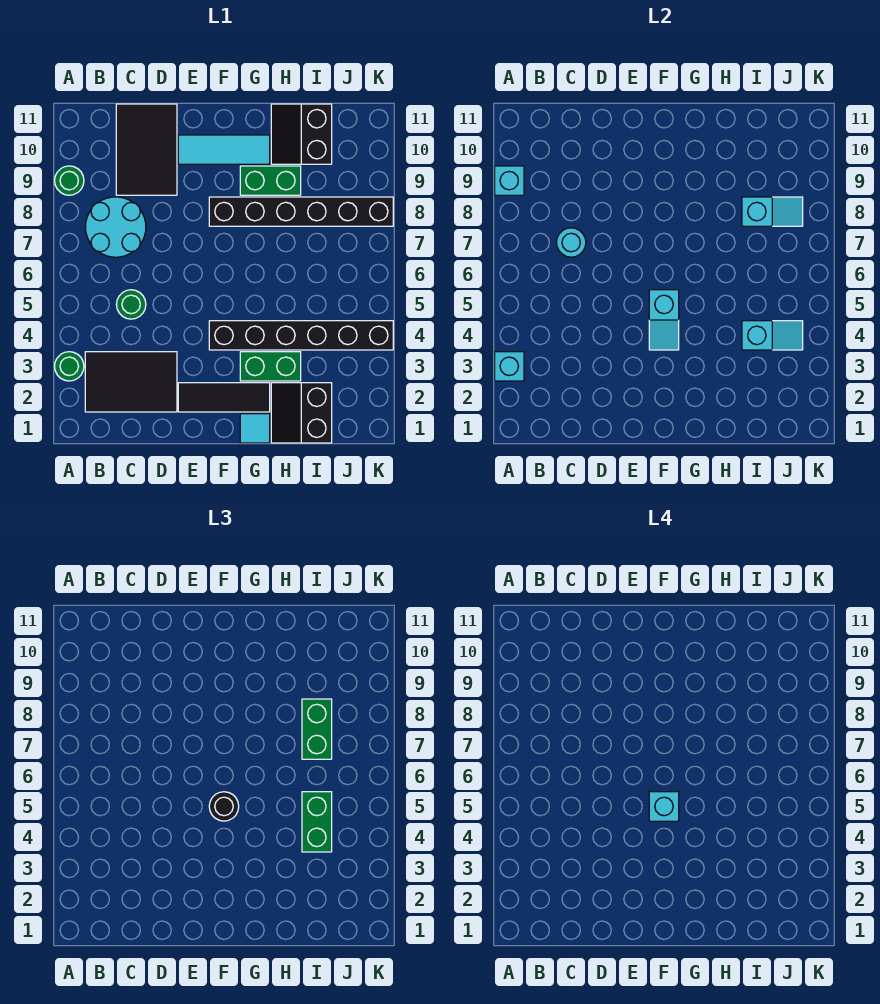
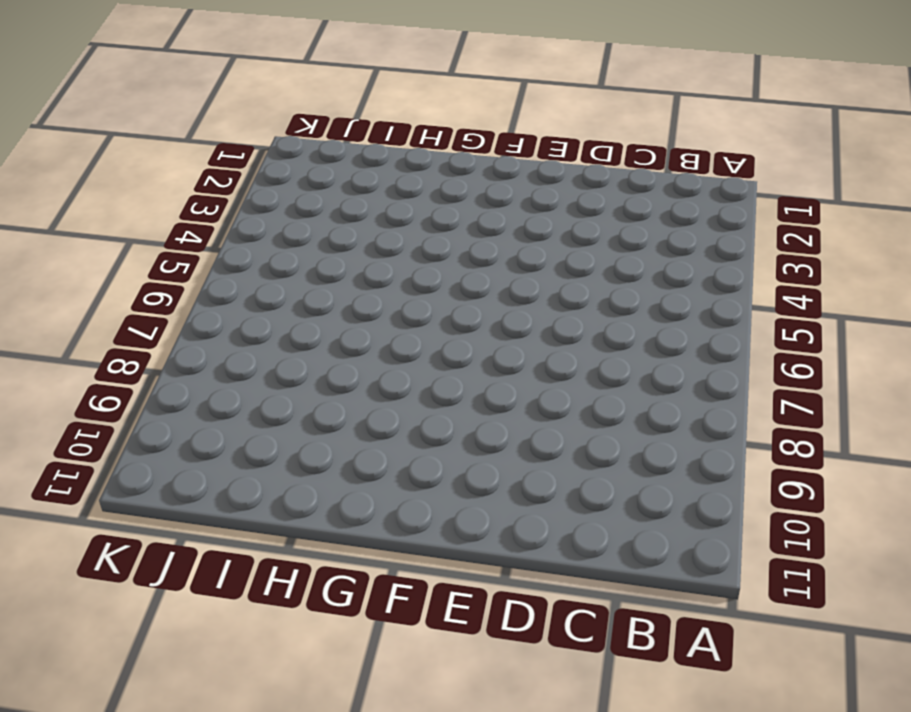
none -> green 1x1 round brick [55,352,84,381]
none -> green 1x1 round brick [55,166,84,195]
none -> black 2x3 tile [85,352,177,412]

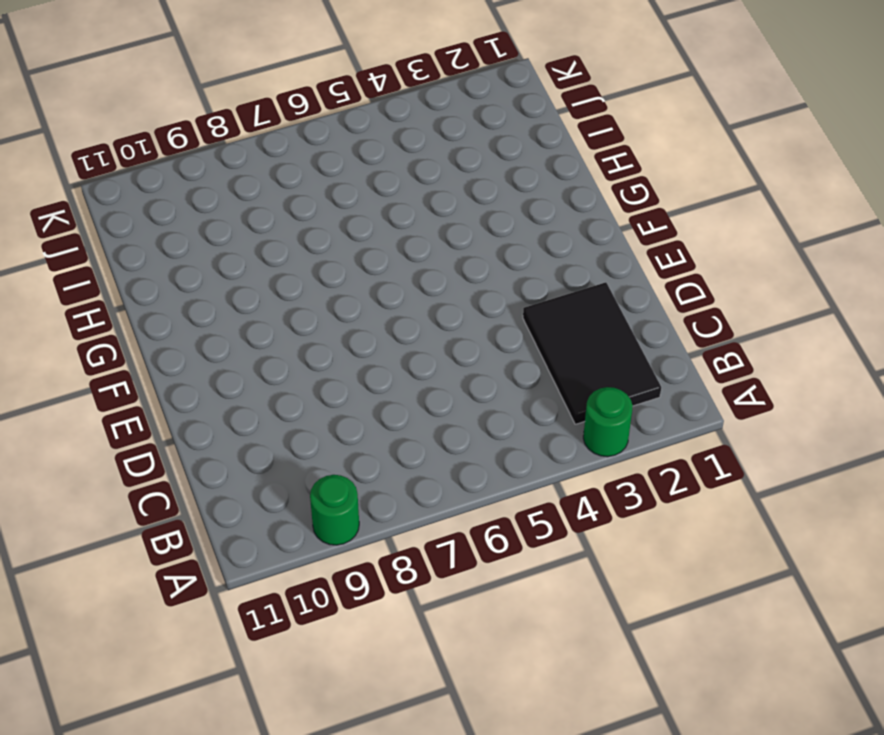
none -> cyan 2x2 round brick [86,197,146,257]
none -> green 1x1 round brick [116,290,146,319]
none -> black 2x3 tile [116,104,177,195]

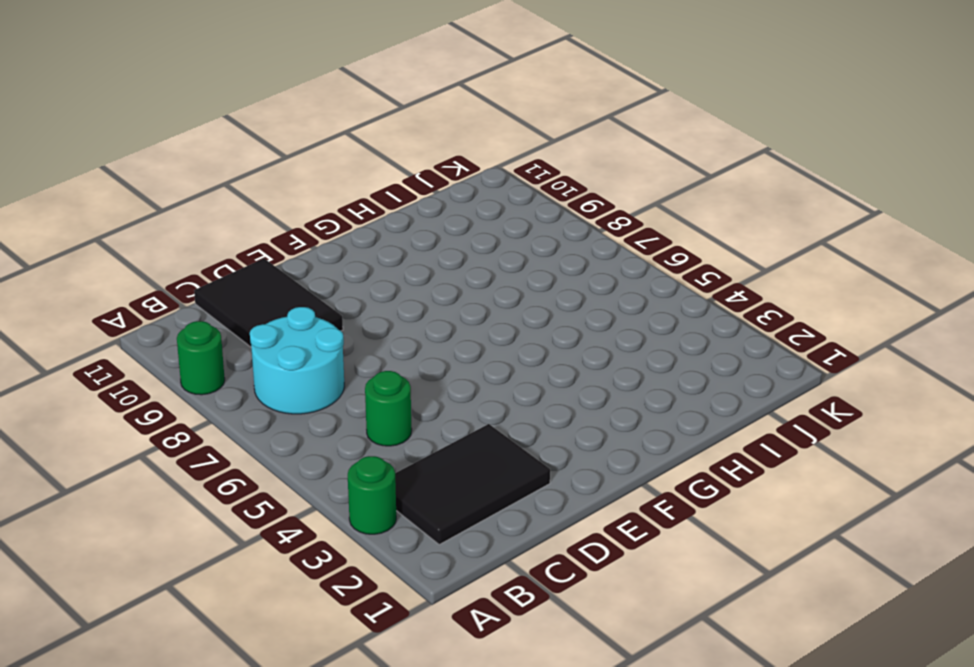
none -> black 1x3 tile [178,383,270,412]
none -> cyan 1x3 tile [178,135,270,164]
none -> black 1x6 brick [209,321,393,350]

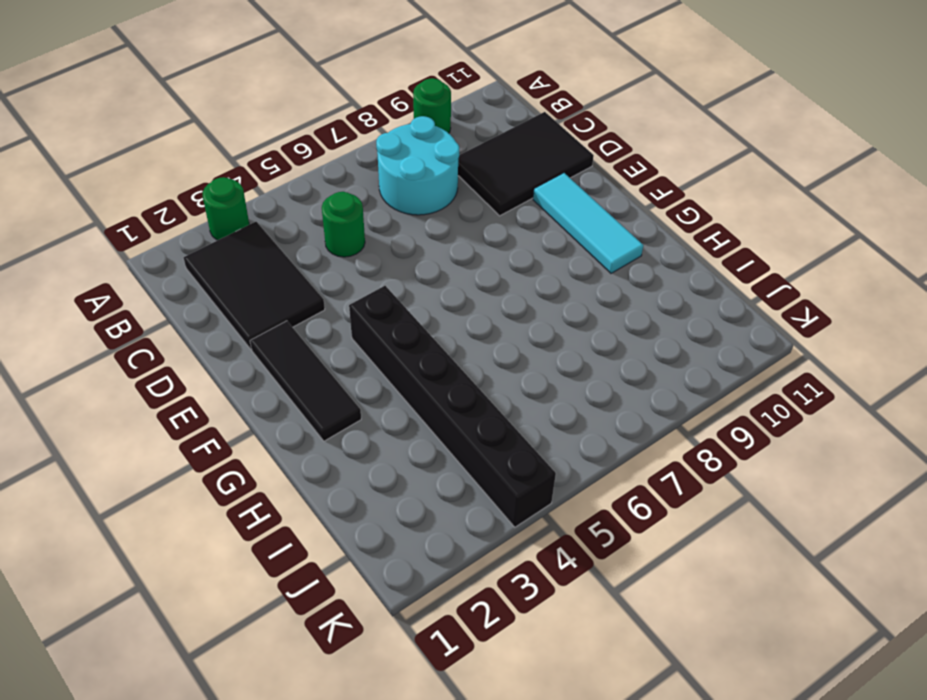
none -> black 1x6 brick [209,197,393,226]
none -> cyan 1x1 tile [240,414,270,443]
none -> green 1x2 brick [240,352,301,381]

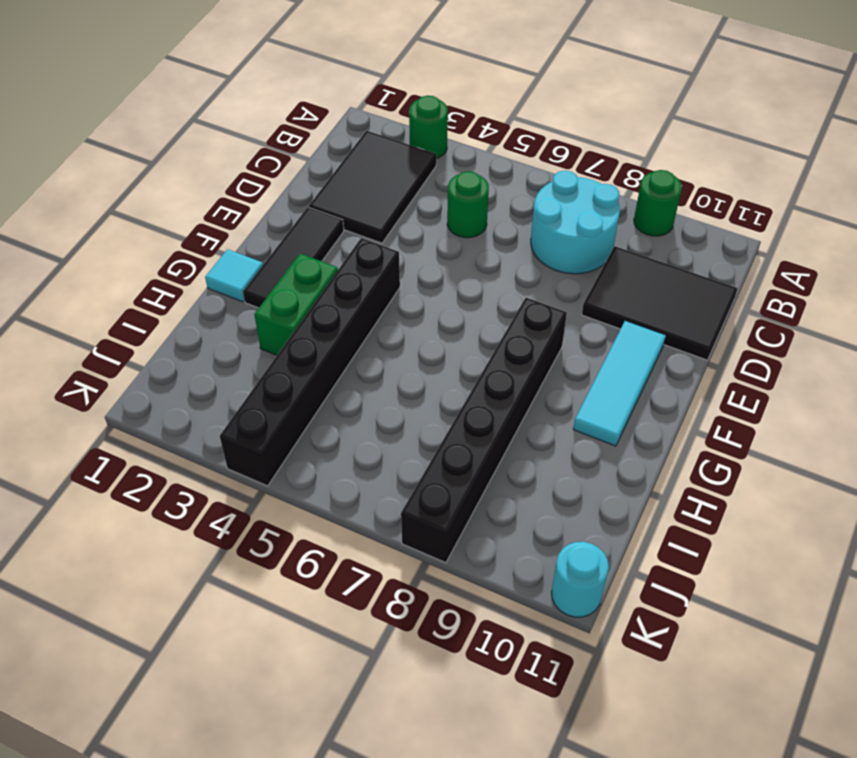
cyan 1x1 round brick [551,542,609,617] -> cyan 1x1 round brick moved to [556,228,586,257]
none -> green 1x2 brick [240,166,301,195]
none -> black 2x2 slope [271,383,332,443]
none -> black 2x2 slope [271,104,332,164]

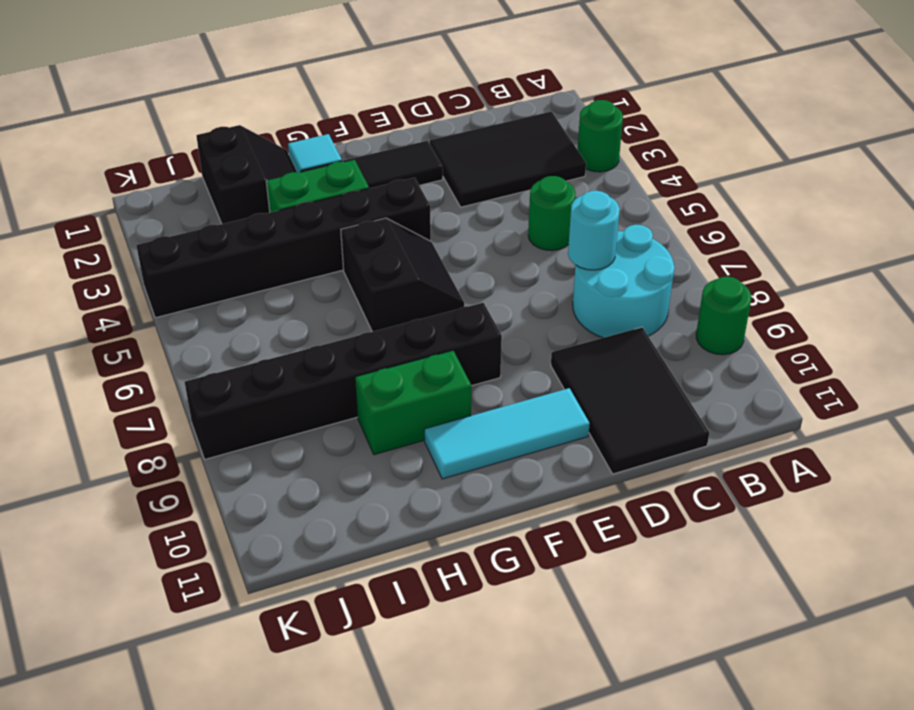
black 2x2 slope [341,218,464,332] -> black 2x2 slope moved to [271,104,332,164]
none -> cyan 1x1 brick [495,352,524,381]
none -> cyan 1x1 brick [495,166,524,195]
none -> cyan 1x2 slope [649,290,679,350]

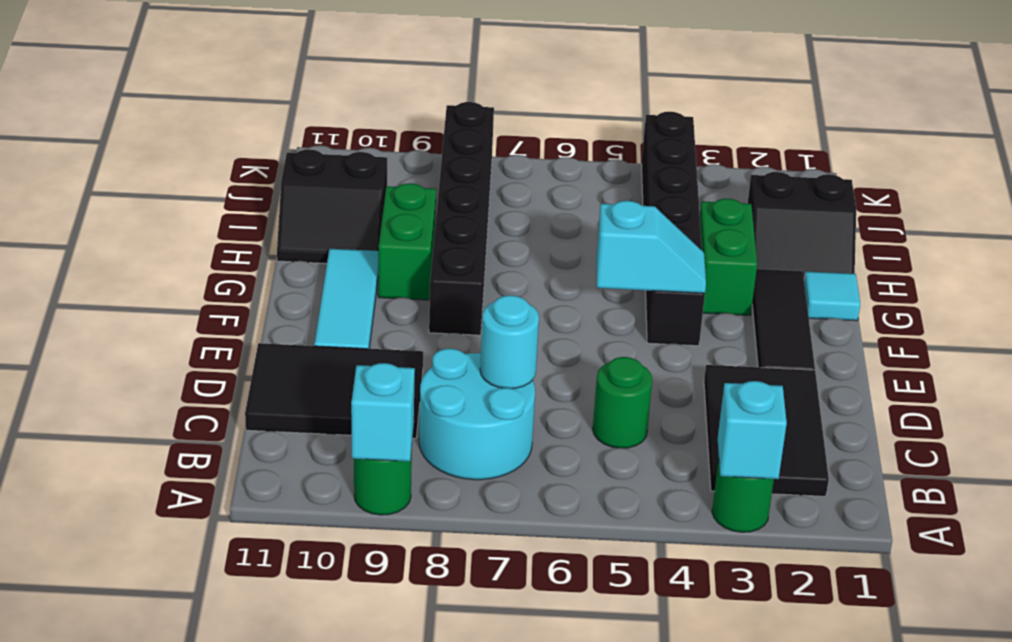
none -> cyan 1x2 slope [742,321,803,350]
none -> cyan 1x2 slope [742,197,803,226]
none -> black 1x1 round brick [209,792,239,821]

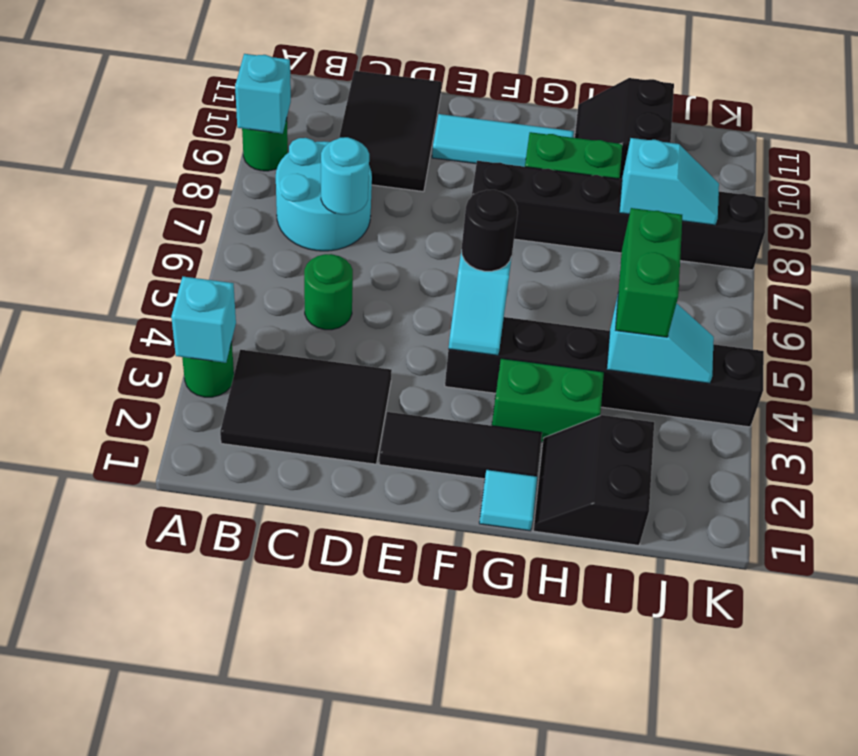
none -> green 1x2 brick [302,699,332,759]
none -> cyan 1x1 brick [649,792,679,821]

